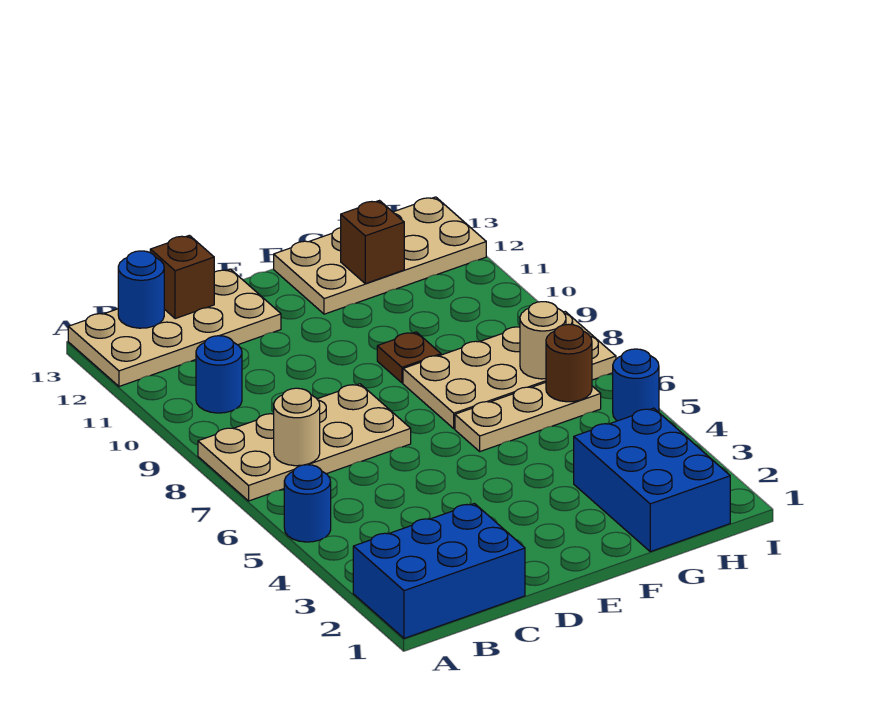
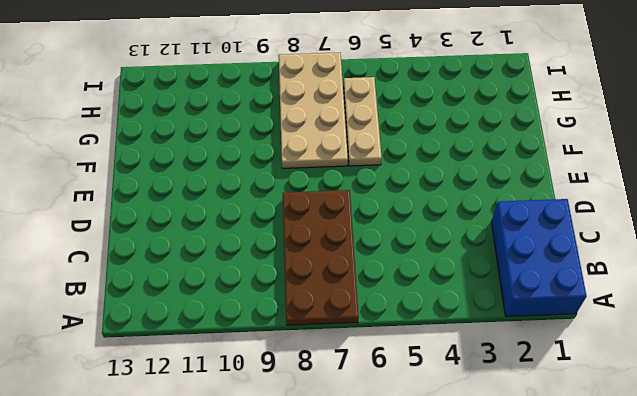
brown 2x4 plate [283,190,359,325] -> tan 2x4 plate [198,384,411,501]
none -> blue 1x1 round brick [284,465,331,542]
none -> tan 2x4 plate [68,269,281,386]
none -> blue 1x1 round brick [196,336,242,413]

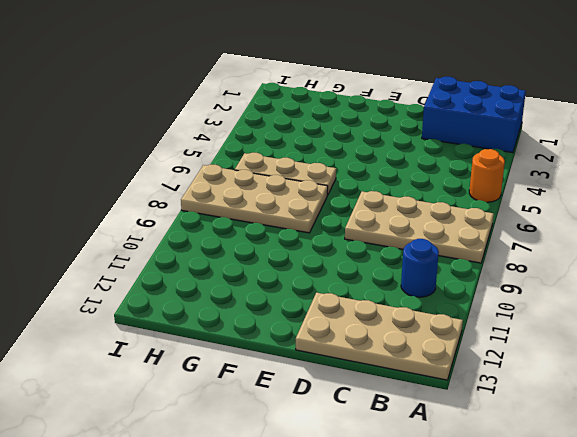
orange 1x1 round brick [469,149,505,202] -> blue 1x1 round brick [284,465,331,542]
none -> brown 1x1 plate [377,332,441,383]
none -> tan 2x4 plate [274,197,486,314]
none -> blue 2x3 brick [574,408,730,552]

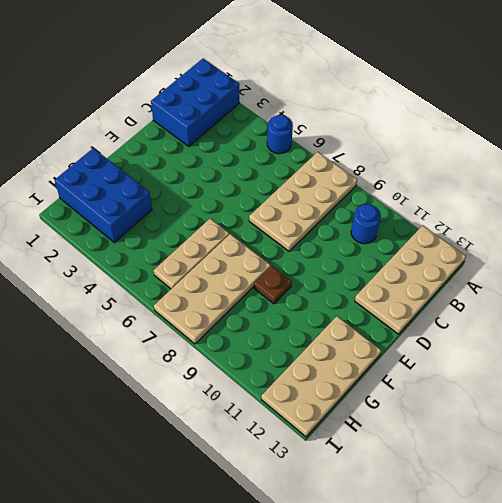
none -> blue 1x1 round brick [613,349,659,421]
none -> tan 1x1 round brick [274,388,320,466]
none -> blue 1x1 round brick [118,251,164,328]

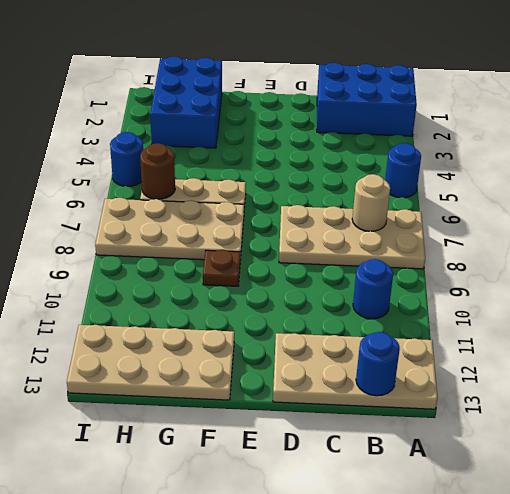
none -> brown 1x1 brick [150,235,214,319]
none -> brown 1x1 brick [341,201,404,284]
none -> tan 1x1 round brick [520,302,566,379]

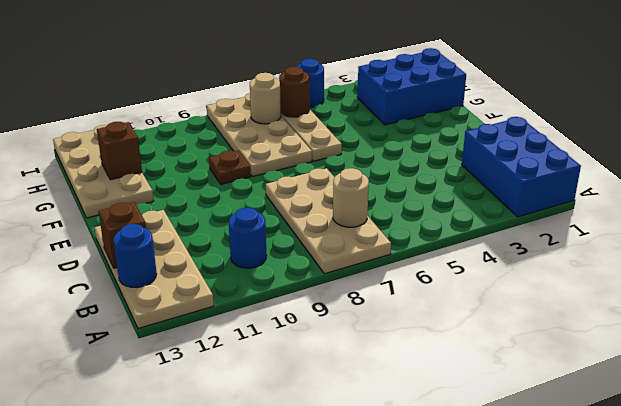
none -> blue 1x1 round brick [284,465,331,542]

